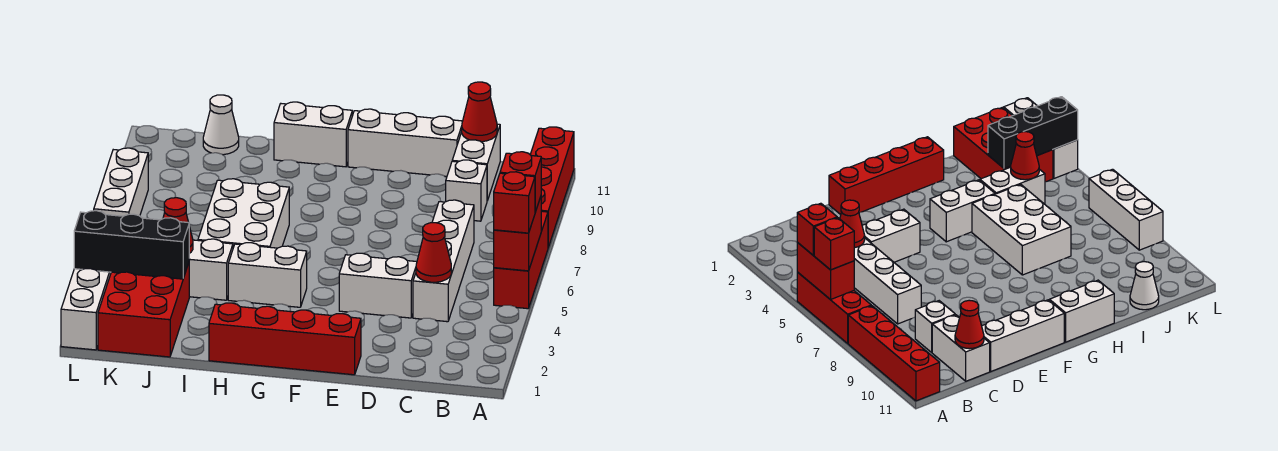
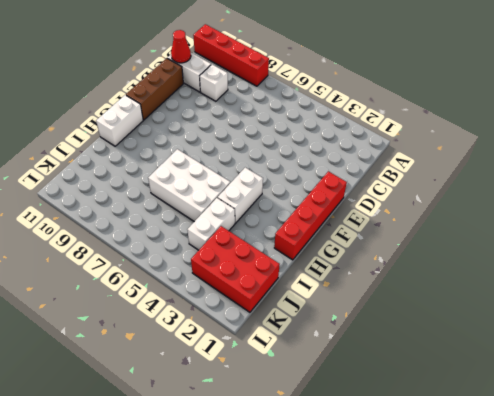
brown 1x3 brick [126,58,183,120] -> white 1x3 brick [348,109,463,177]
none -> red 1x3 brick [494,211,548,309]
none -> white 1x4 brick [413,200,474,322]
none -> white 1x2 brick [339,253,417,318]

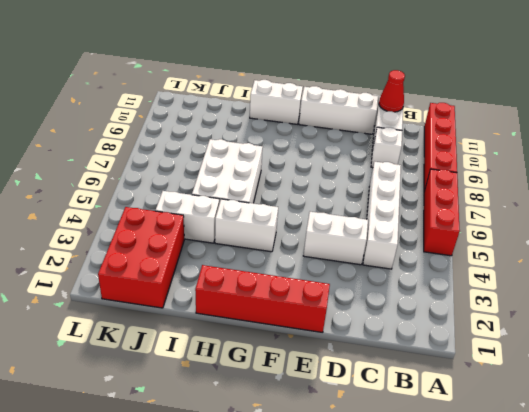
none -> white 1x1 cone [203,95,239,155]
none -> white 1x3 brick [61,269,111,350]
none -> white 1x3 brick [94,148,148,216]

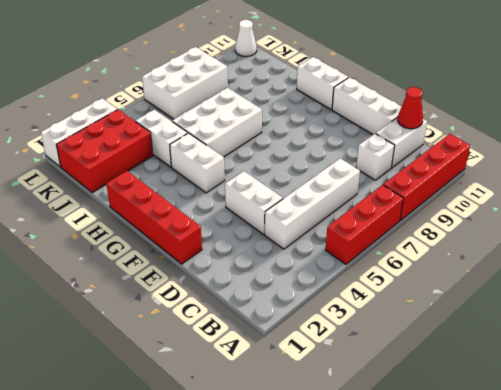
white 2x3 brick [142,47,228,119] -> white 1x3 brick [94,148,148,216]
white 1x1 cone [235,20,257,56] -> white 1x1 cone moved to [203,95,239,155]
none -> red 1x2 brick [494,197,541,271]
none -> red 1x1 cone [416,223,451,282]
none -> black 1x3 brick [74,211,189,279]

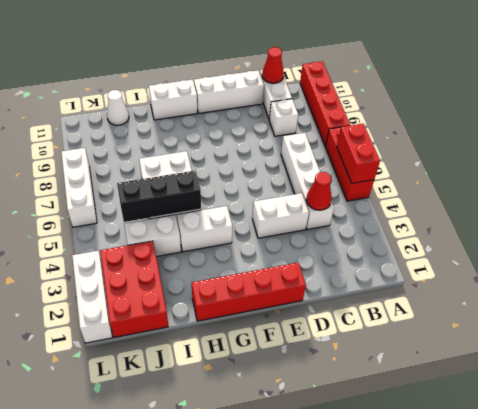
black 1x3 brick [117,170,201,222] -> black 1x3 brick moved to [74,211,189,279]
none -> red 1x1 cone [163,198,193,253]
none -> red 1x1 brick [494,172,535,233]
none -> red 1x1 brick [500,152,541,212]

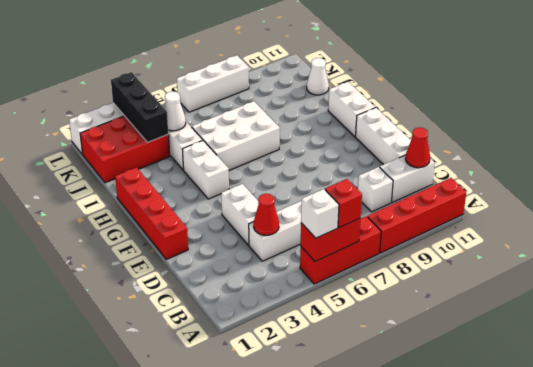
white 1x1 brick [301,189,339,238] -> red 1x1 brick [494,172,535,233]
white 1x1 cone [164,91,186,131] -> red 1x1 cone [163,198,193,253]

